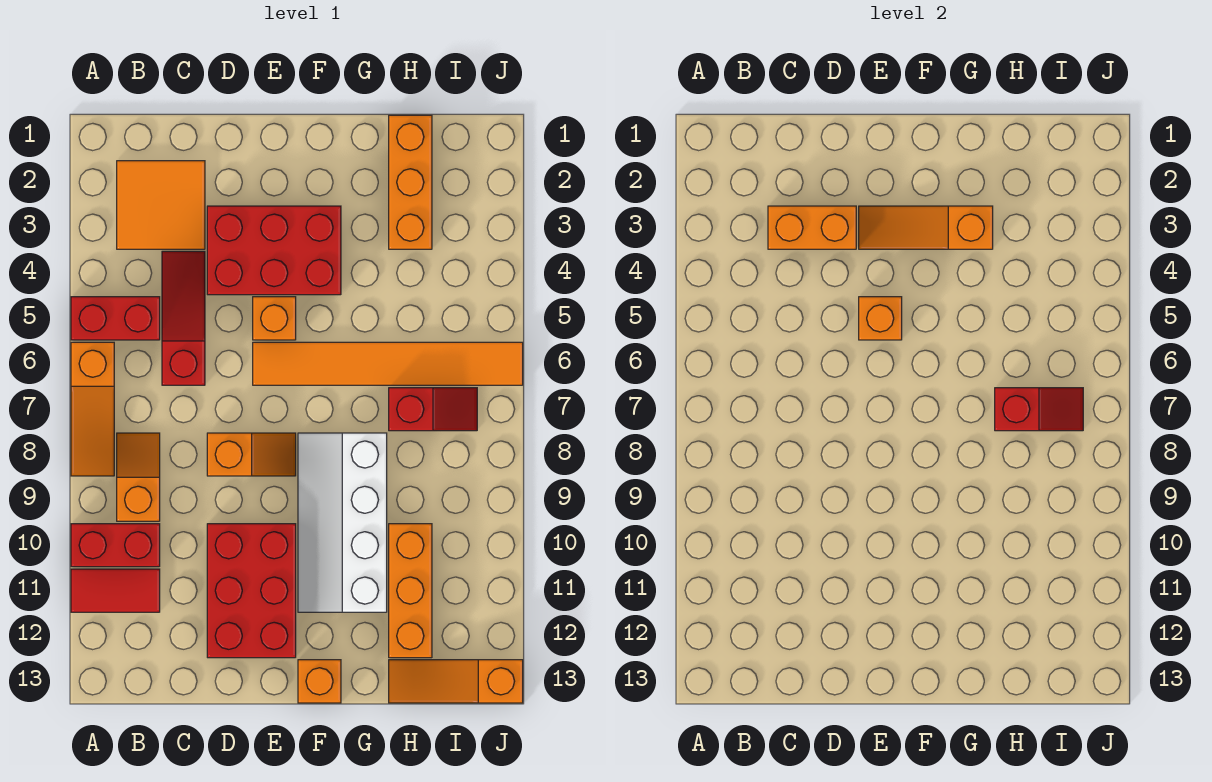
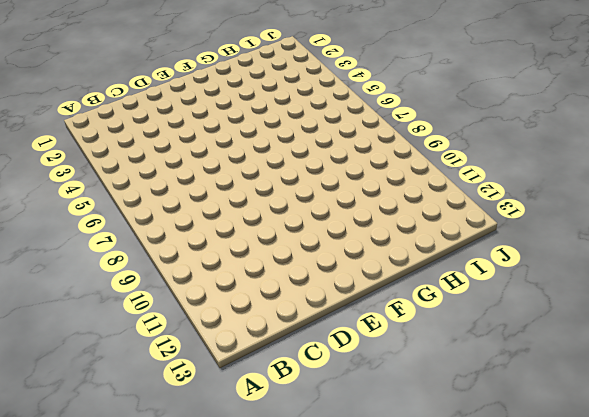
none -> red 1x2 brick [71,297,160,340]
none -> orange 1x3 slope [71,342,114,476]
none -> red 1x2 brick [71,524,160,567]

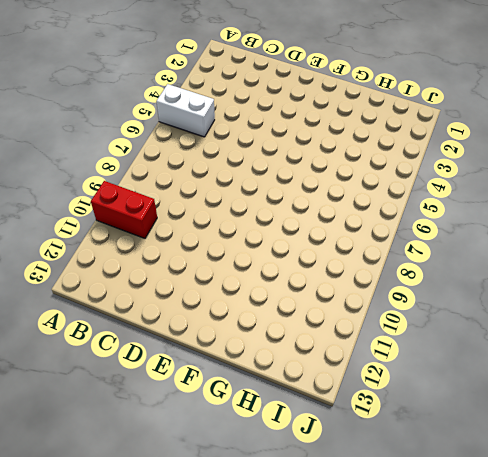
white 1x2 brick [156,84,215,137] -> red 1x2 brick [71,297,160,340]
none -> orange 1x3 slope [71,342,114,476]
none -> red 1x2 tile [71,569,160,612]
none -> orange 2x2 tile [117,161,205,249]

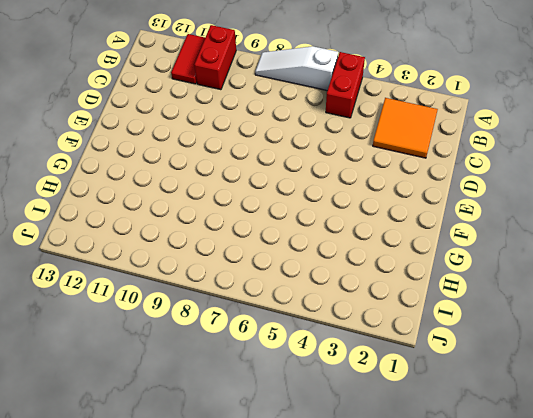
white 1x3 slope [255,46,338,91] -> orange 1x3 slope [71,342,114,476]
none -> orange 1x2 slope [117,433,160,521]
none -> red 1x3 slope [162,251,205,385]
none -> red 2x3 brick [207,206,341,295]

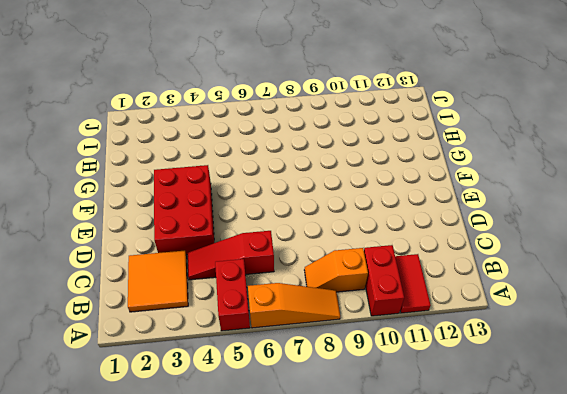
none -> orange 1x2 slope [207,433,296,476]
none -> red 2x3 brick [207,524,296,658]
none -> orange 1x1 brick [253,297,296,340]

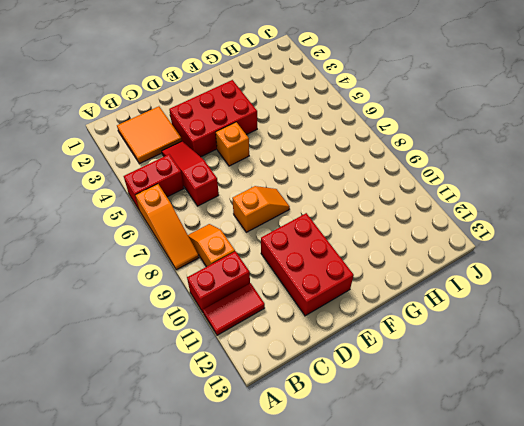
none -> orange 1x6 tile [253,342,523,385]
none -> white 2x4 slope [298,433,387,612]
none -> orange 1x1 brick [298,660,341,703]

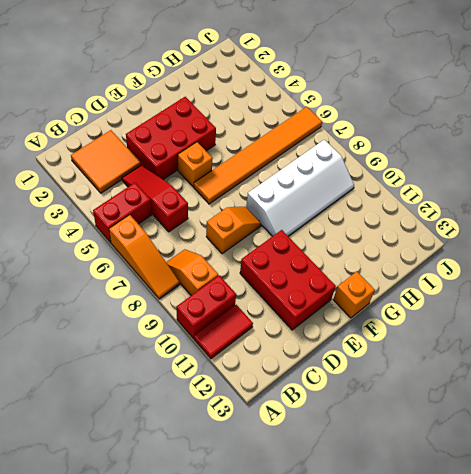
white 2x4 slope [246,140,354,236] -> white 2x4 slope turned to [298,433,387,612]
none -> orange 1x3 brick [389,115,432,249]
none -> red 1x2 slope [389,388,477,431]
none -> orange 1x3 brick [389,524,432,658]

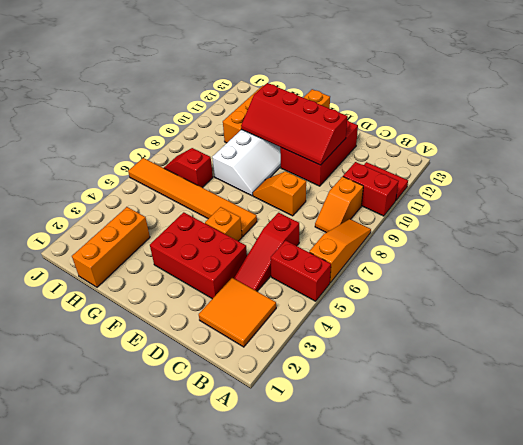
red 2x4 slope [241,83,347,165] -> none
none -> orange 1x3 slope [389,660,523,703]
none -> orange 1x2 brick [768,206,856,249]
none -> orange 1x3 slope [859,206,993,249]

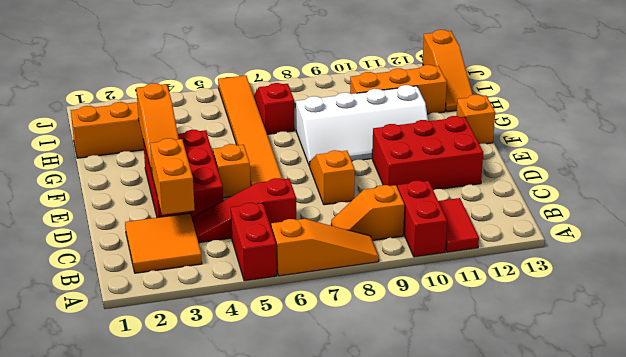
none -> orange 1x1 brick [859,297,902,340]
none -> red 1x2 slope [995,388,1083,431]

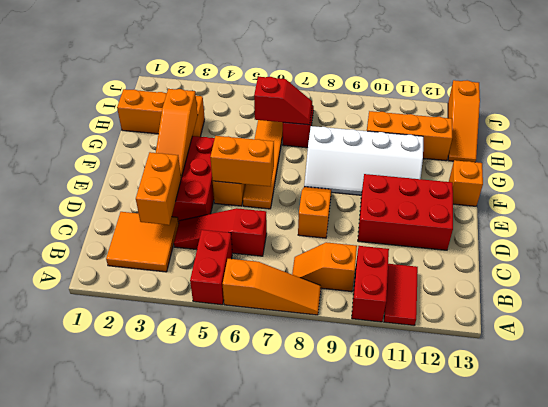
orange 1x2 brick [210,136,274,186] -> orange 1x1 brick [859,297,902,340]
red 1x2 slope [254,77,312,125] -> red 1x2 slope turned to [995,388,1083,431]

